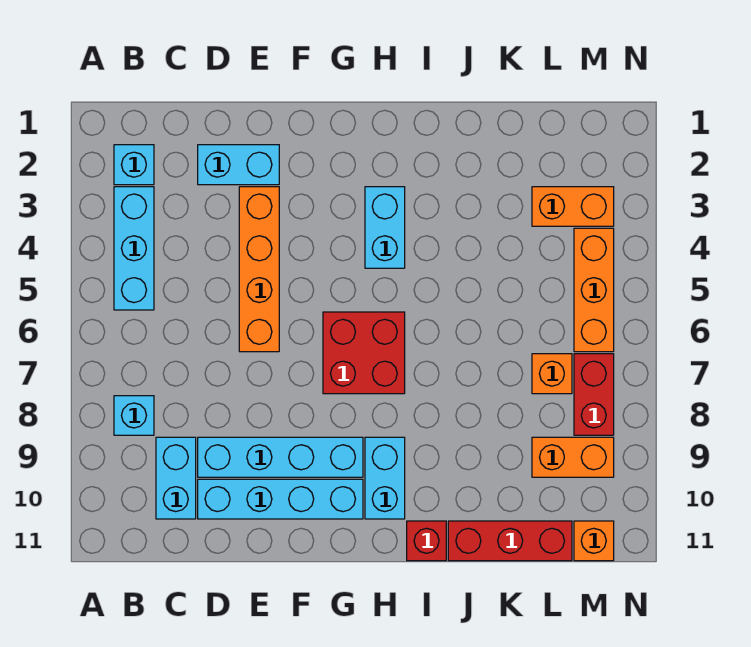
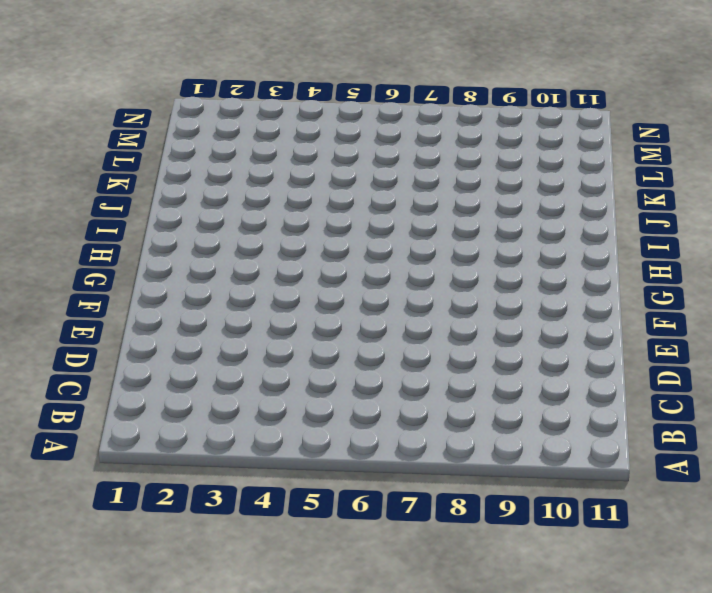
none -> cyan 1x1 brick [114,145,154,185]
none -> cyan 1x3 brick [114,187,154,310]
none -> cyan 1x1 brick [114,396,154,435]

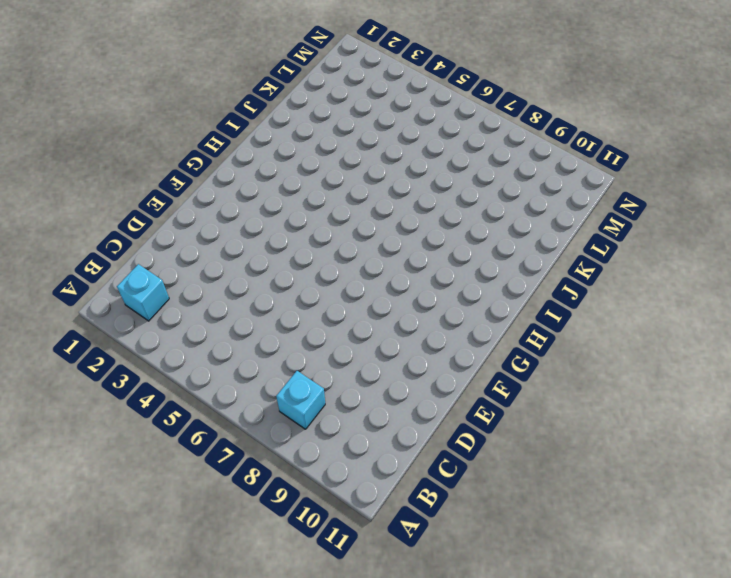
none -> cyan 1x3 brick [114,187,154,310]
none -> cyan 1x2 brick [156,437,196,519]
none -> cyan 1x2 brick [198,145,279,185]

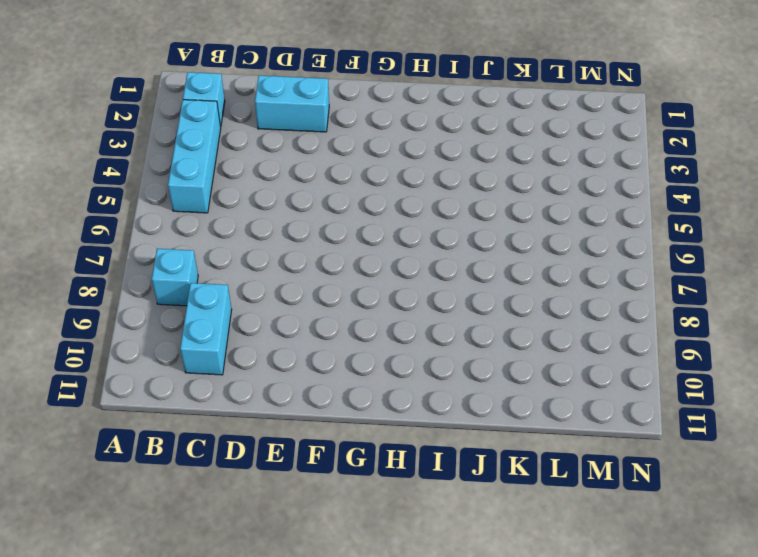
none -> cyan 1x4 brick [198,437,363,477]
none -> cyan 1x4 brick [198,479,363,519]
none -> orange 1x4 brick [239,187,279,352]

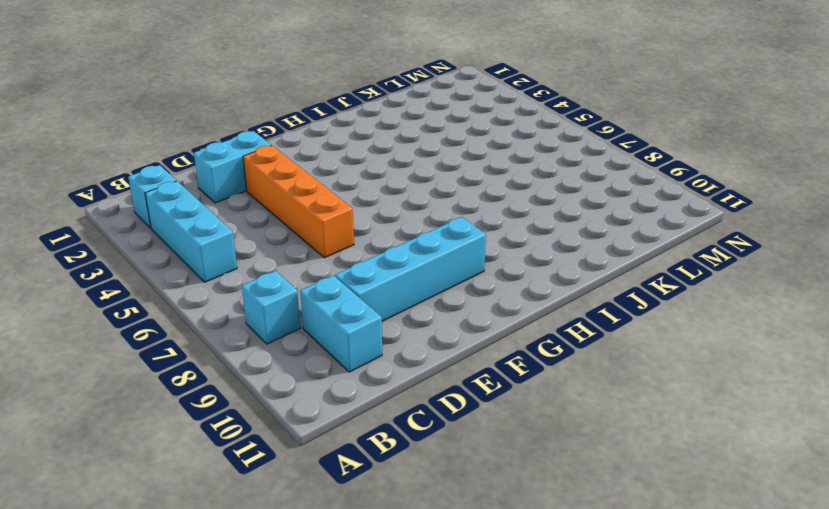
none -> cyan 1x4 brick [198,479,363,519]
none -> red 2x2 brick [323,312,405,394]
none -> cyan 1x2 brick [365,187,405,268]

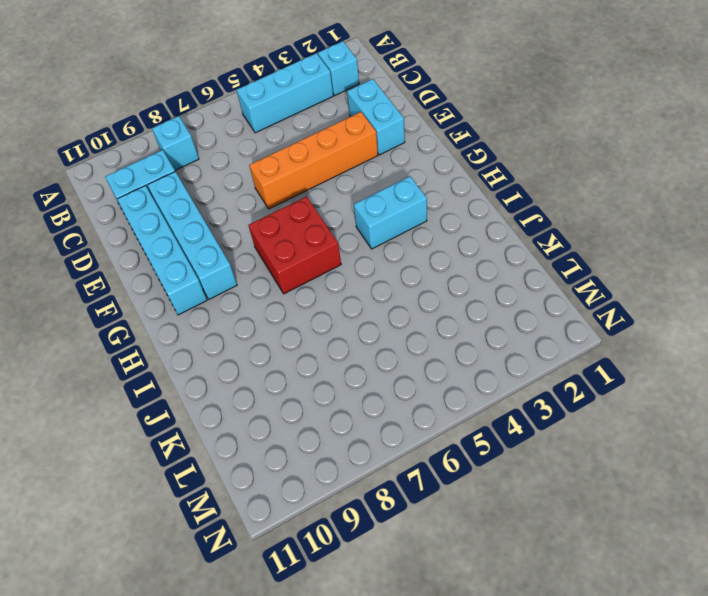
none -> cyan 1x2 brick [365,437,405,519]
none -> red 1x1 brick [407,521,446,561]
none -> red 1x3 brick [448,521,572,561]

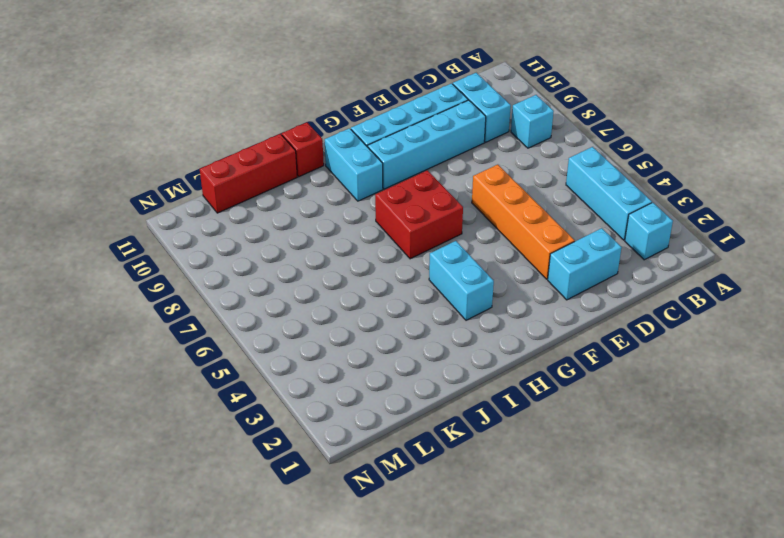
none -> orange 1x2 brick [532,187,614,226]
none -> orange 1x1 brick [532,354,572,394]
none -> orange 1x2 brick [532,437,614,477]

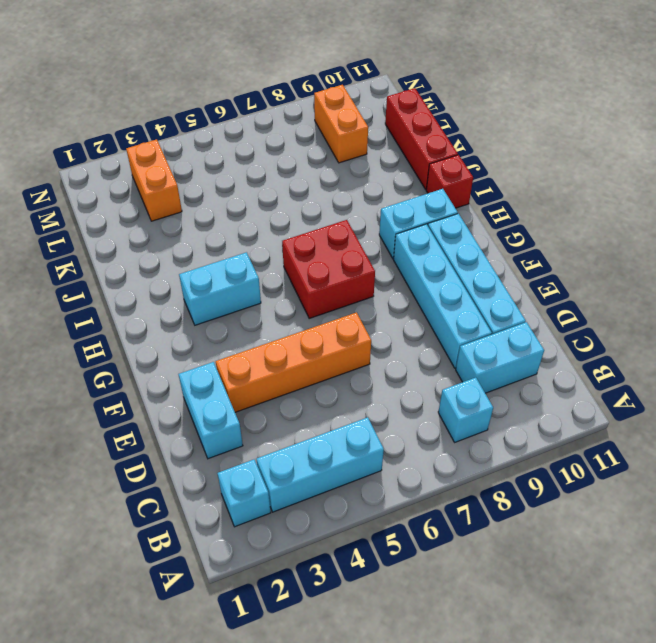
none -> orange 1x1 brick [532,354,572,394]
none -> orange 1x3 brick [574,228,614,352]
none -> red 1x2 brick [574,354,614,435]

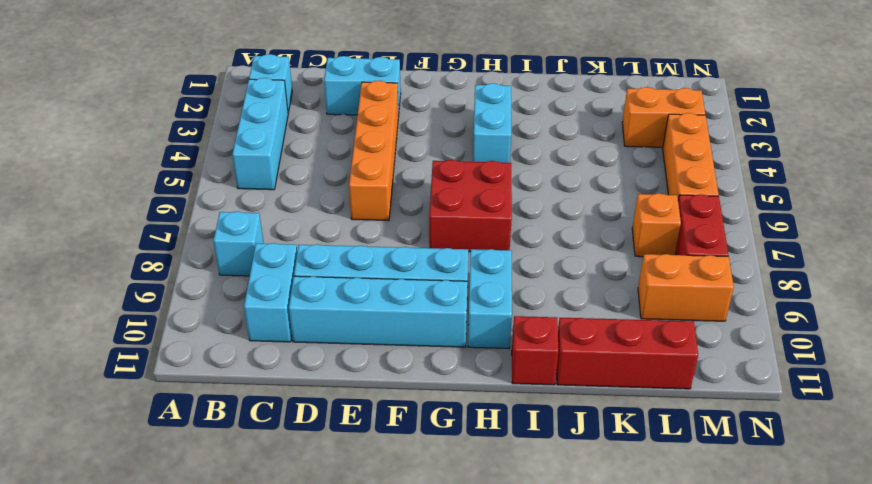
none -> orange 1x1 brick [574,521,614,561]

